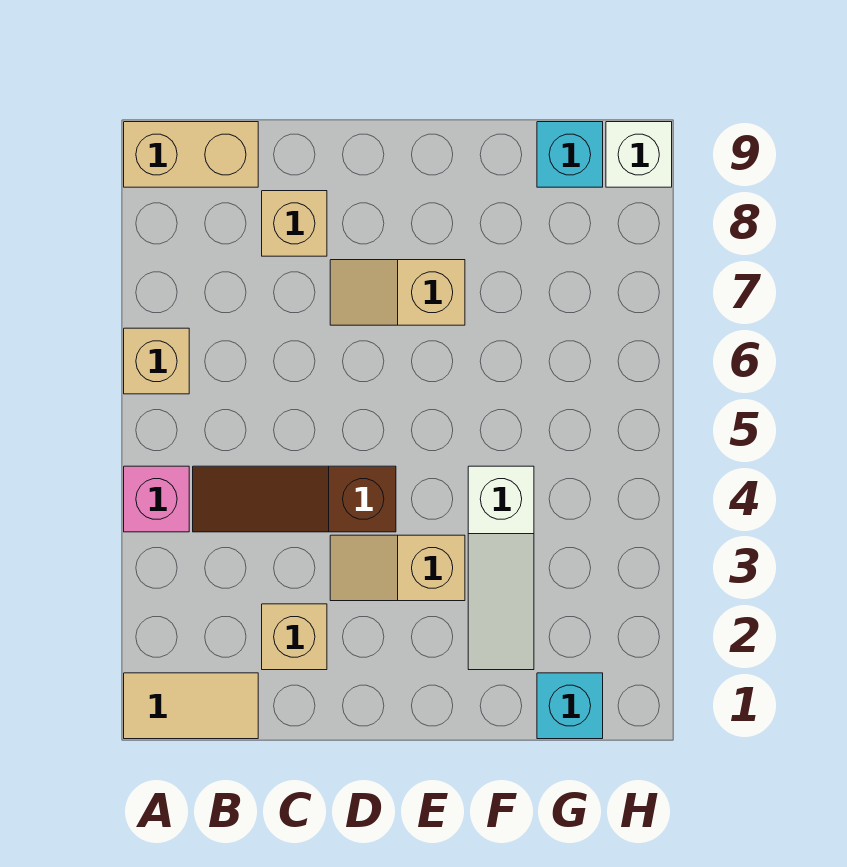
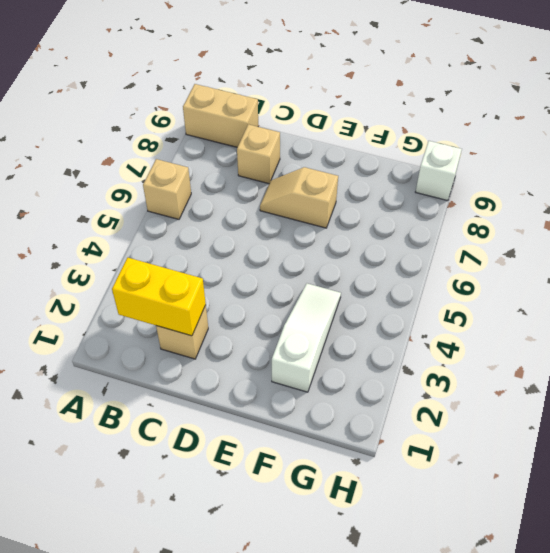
yellow 1x2 brick [112,258,206,336] -> none
white 1x3 slope [272,283,341,392] -> white 1x3 slope turned to [468,466,534,670]
none -> tan 1x2 tile [124,673,258,739]
none -> pink 1x1 brick [124,466,189,532]
none -> brown 1x3 slope [193,466,396,532]

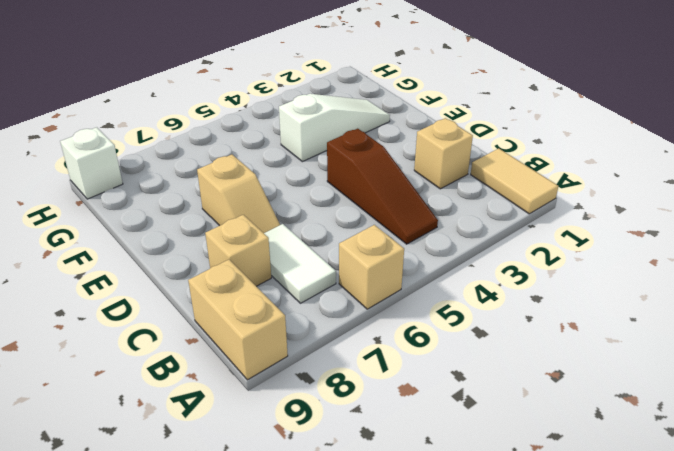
white 1x2 tile [264,224,336,303] -> none
none -> pink 1x1 brick [124,466,189,532]
none -> tan 1x2 slope [330,535,465,601]
none -> cyan 1x1 brick [537,673,603,739]

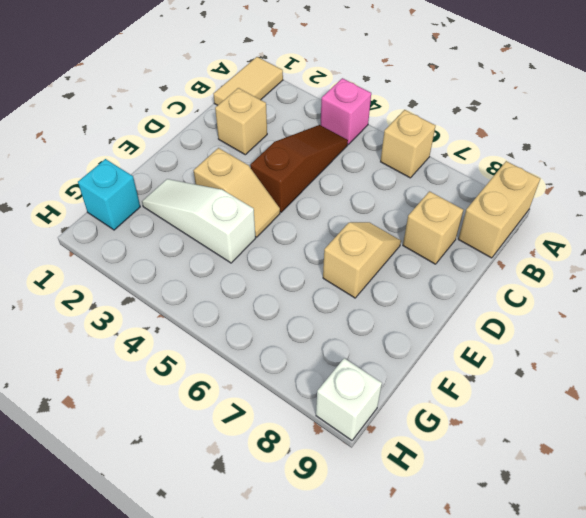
tan 1x2 slope [194,148,280,237] -> tan 1x2 slope turned to [330,535,465,601]
none -> cyan 1x1 brick [537,122,603,187]

